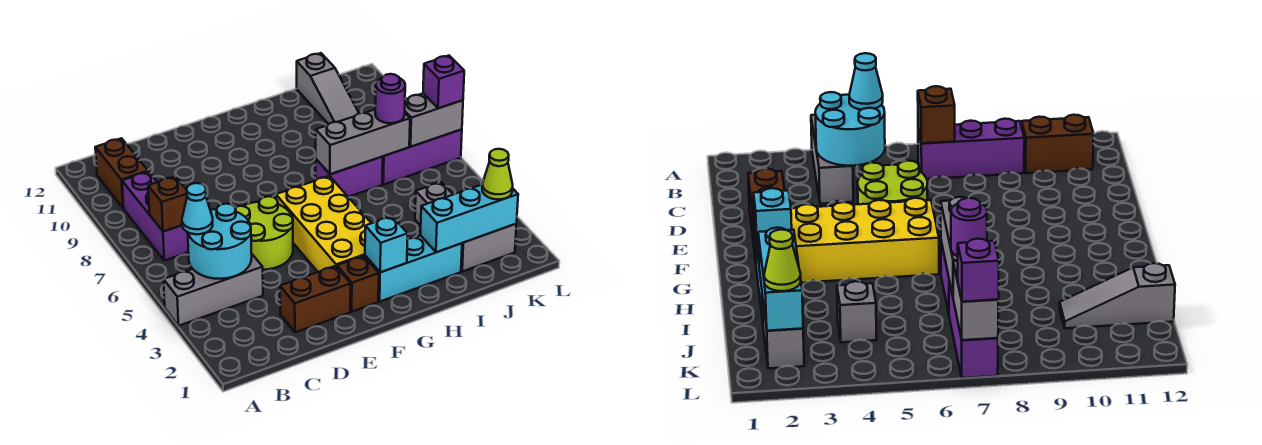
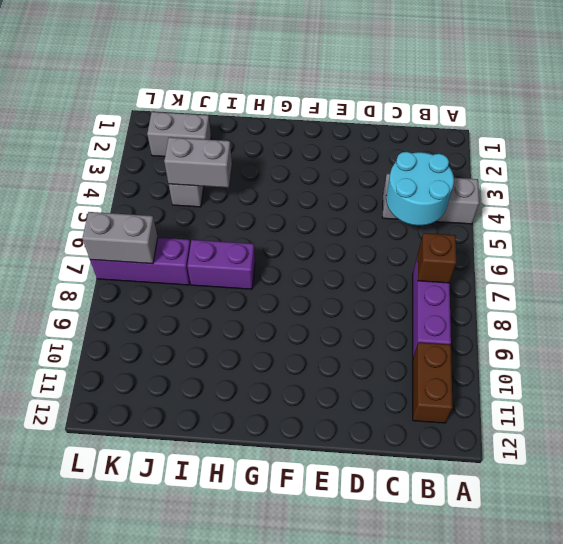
grey 1x2 brick [164,137,232,188] -> none
none -> brown 1x2 brick [280,266,351,332]
none -> lime 2x2 round brick [235,196,293,270]
none -> brown 1x1 brick [337,256,379,312]

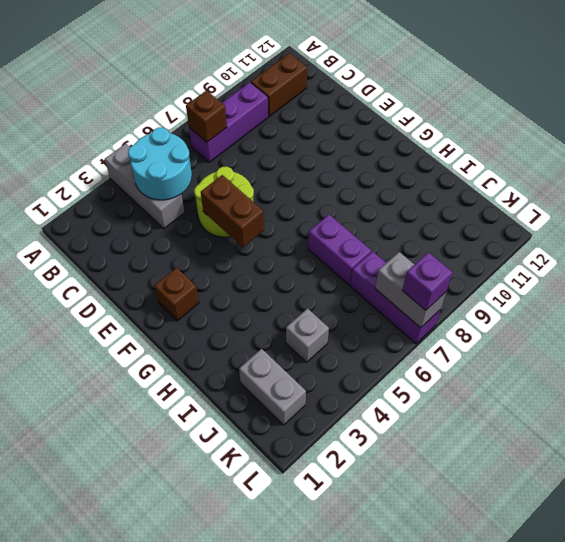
brown 1x2 brick [201,175,264,247] -> brown 1x2 brick moved to [280,266,351,332]
none -> yellow 2x4 brick [276,176,371,272]
none -> cyan 1x3 brick [365,236,462,301]
none -> grey 1x3 slope [297,53,359,124]

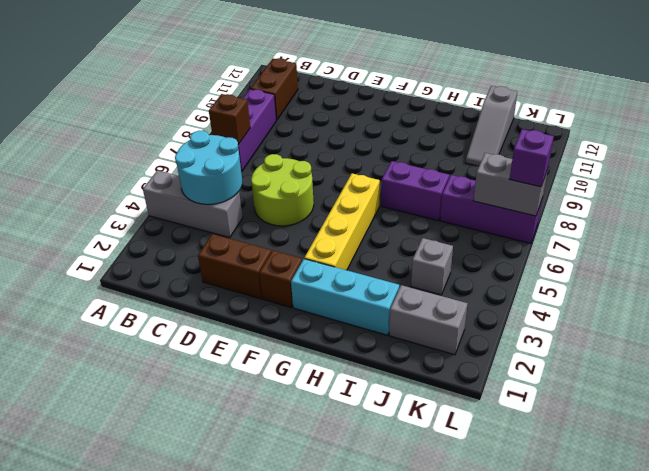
yellow 1x4 brick [304,173,380,270] -> yellow 2x4 brick [276,176,371,272]
none -> cyan 1x1 brick [365,216,408,272]
none -> grey 1x3 brick [316,110,410,174]
none -> cyan 1x3 brick [421,185,518,252]

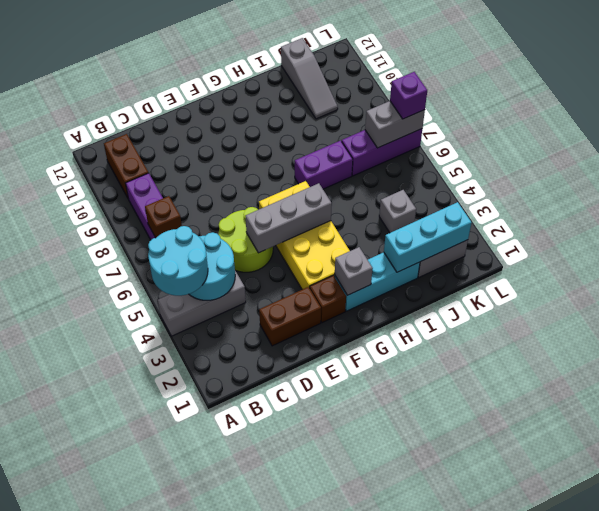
cyan 2x2 round brick [148,226,208,296] -> cyan 1x1 cone [182,183,213,234]
grey 1x3 brick [246,183,332,253] -> grey 1x3 brick moved to [316,110,410,174]
grey 1x1 brick [335,247,373,295] -> cyan 1x1 brick [365,216,408,272]
none -> purple 1x1 round brick [375,74,405,123]
none -> lime 1x1 cone [482,149,513,199]

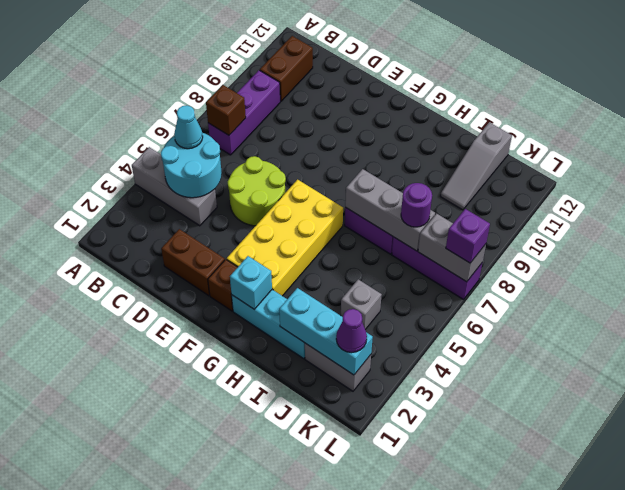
purple 1x1 cone [336,309,367,353] -> lime 1x1 cone [482,149,513,199]

